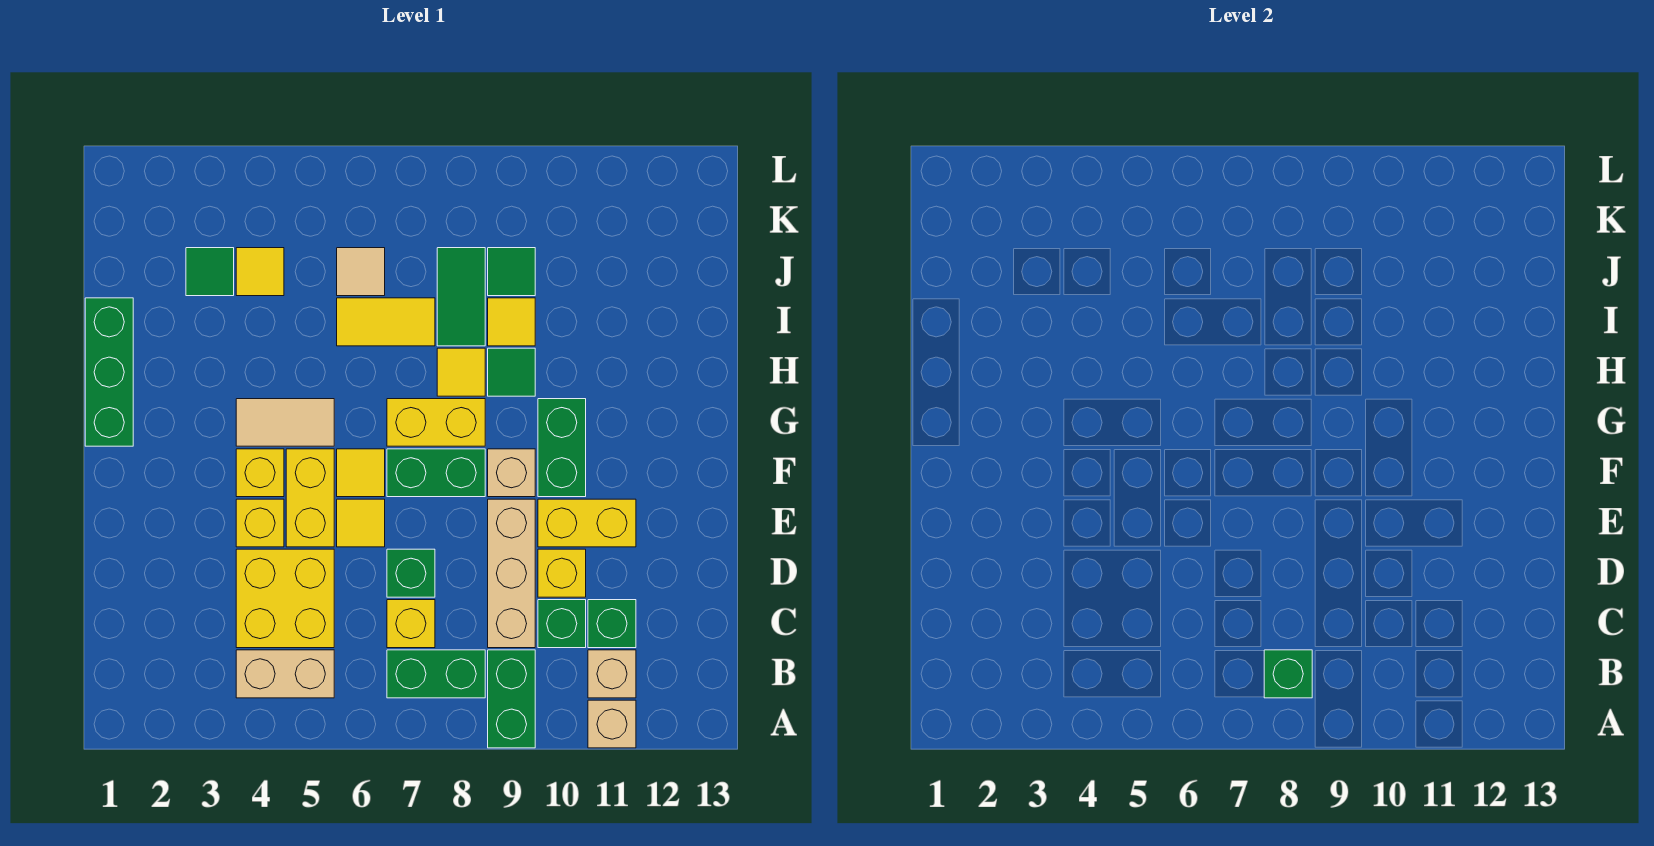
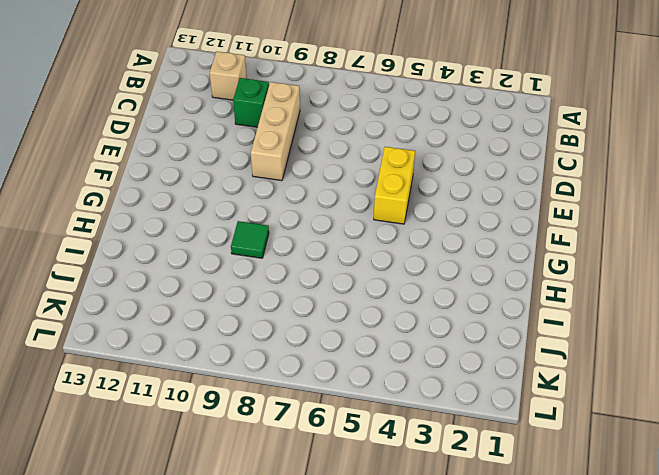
none -> green 1x2 brick [488,650,535,748]
none -> tan 1x1 brick [588,700,636,748]
none -> tan 1x2 brick [236,650,334,698]
none -> green 1x2 brick [387,650,485,698]

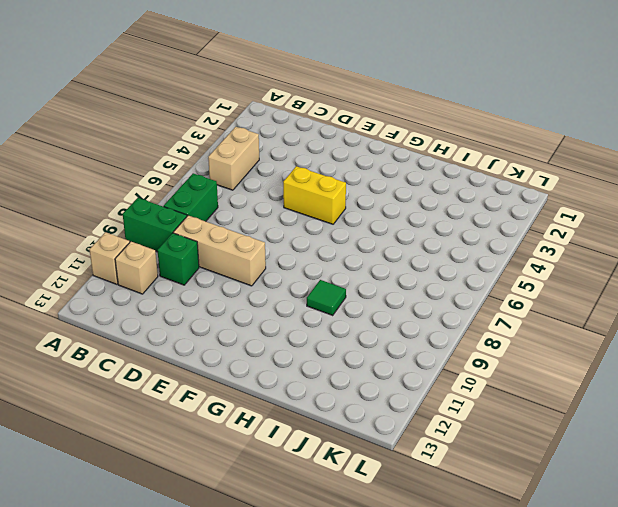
none -> yellow 2x2 brick [236,549,334,648]
none -> yellow 1x1 brick [387,600,435,648]
none -> green 1x1 brick [588,600,636,648]
none -> green 1x1 brick [387,549,435,597]

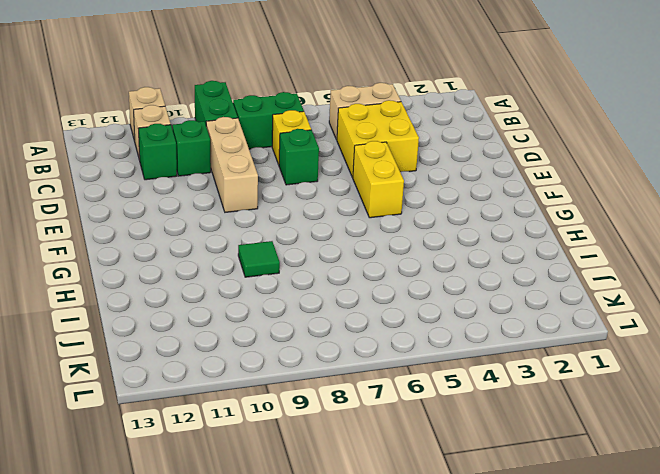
none -> yellow 1x1 brick [538,549,586,597]
none -> yellow 1x1 brick [236,499,284,547]
none -> yellow 1x1 tile [337,499,385,547]
none -> yellow 1x2 brick [538,499,636,547]

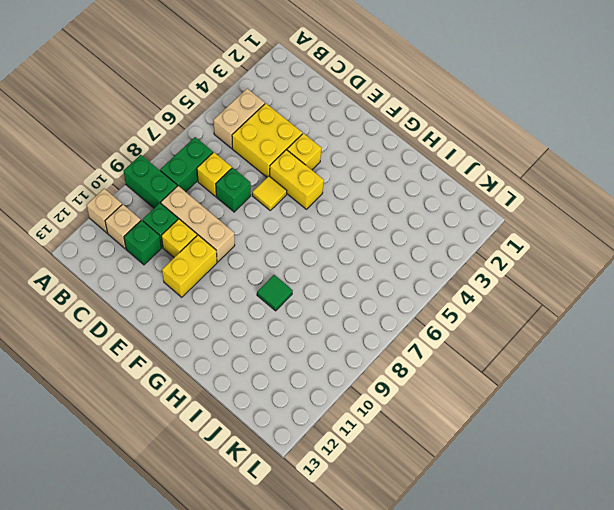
none -> yellow 1x1 brick [236,449,284,497]
none -> yellow 1x1 tile [337,449,385,497]
none -> green 1x2 brick [387,449,485,497]
none -> tan 1x1 brick [488,449,535,497]

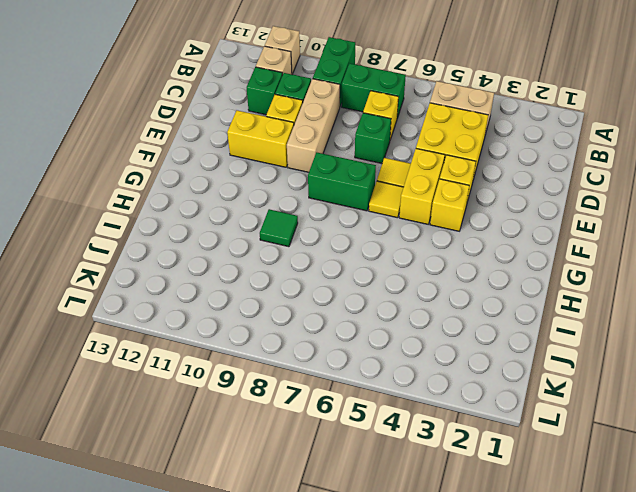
none -> tan 1x1 brick [488,449,535,497]
none -> green 1x2 brick [538,399,586,497]
none -> green 1x3 brick [85,298,133,446]
none -> tan 1x2 tile [236,399,334,446]

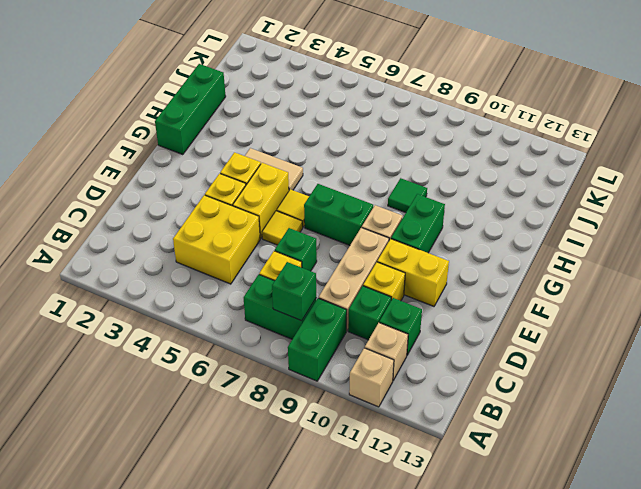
none -> tan 1x2 brick [236,650,334,698]
none -> yellow 1x2 brick [387,399,485,446]
none -> yellow 1x1 tile [437,348,485,396]
none -> yellow 1x2 tile [337,298,435,346]

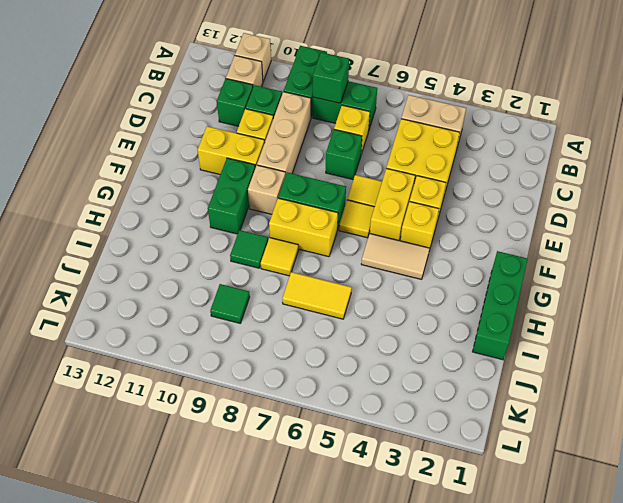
none -> green 1x2 tile [437,248,485,346]
none -> yellow 1x1 tile [488,298,535,346]
none -> green 1x1 tile [186,248,234,296]
none -> yellow 1x1 tile [236,248,284,296]

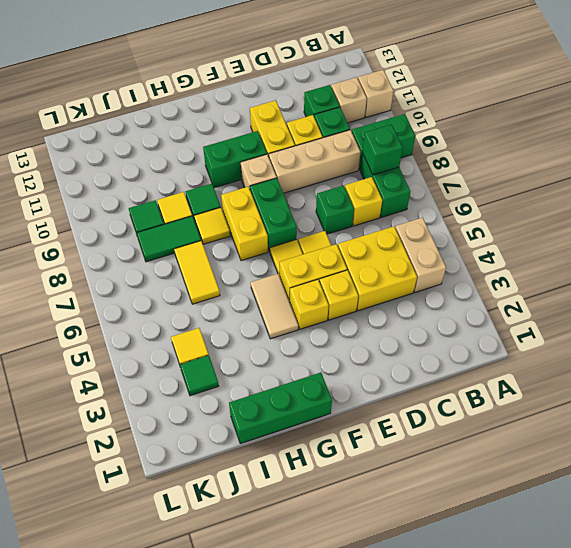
none -> tan 1x1 tile [337,248,385,296]

